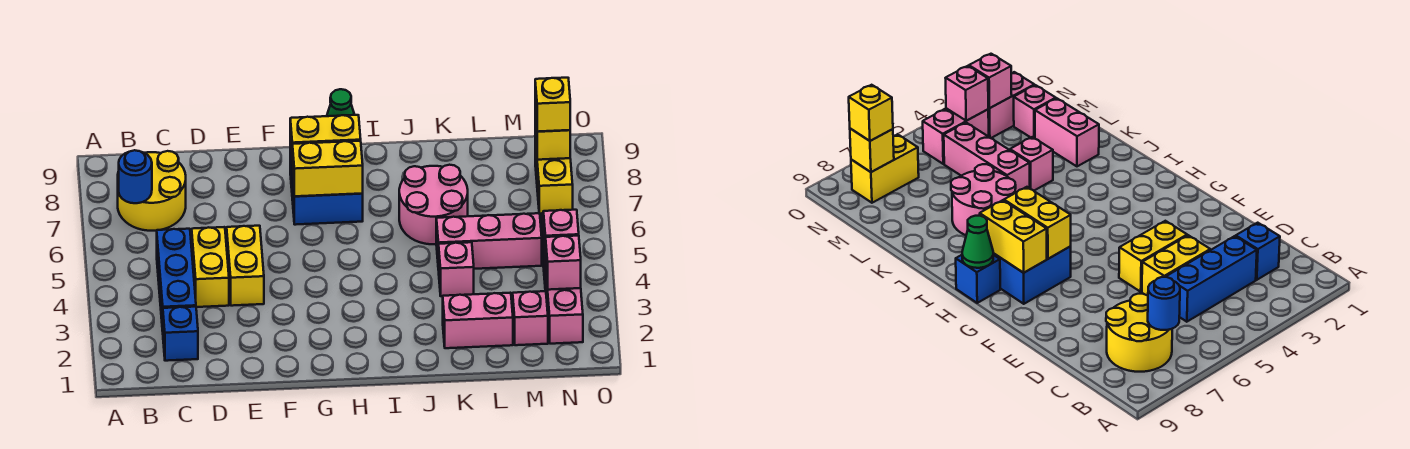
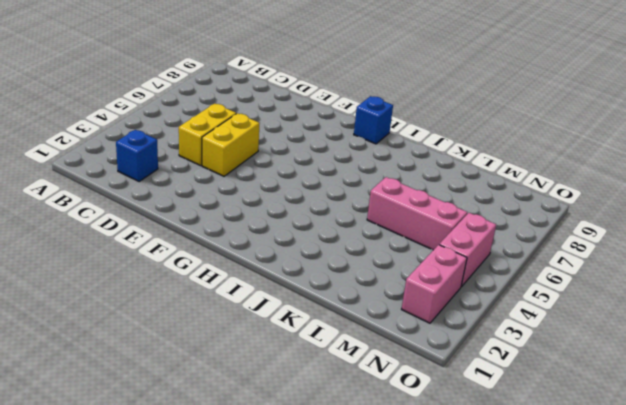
none -> yellow 2x2 round brick [118,151,186,231]
none -> blue 1x3 brick [157,229,196,331]
none -> blue 2x2 brick [290,148,363,225]

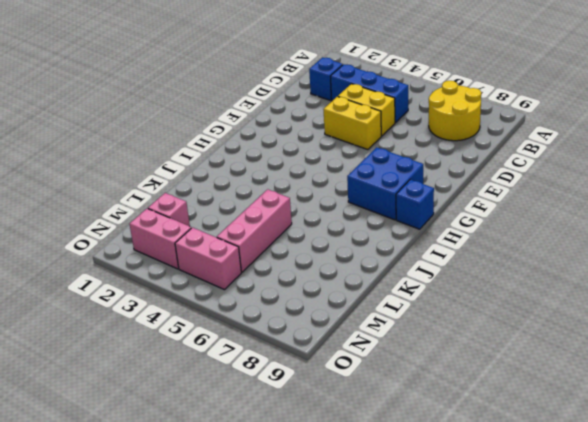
none -> pink 2x2 round brick [399,165,468,244]
none -> pink 1x2 brick [443,293,513,348]
none -> pink 1x1 brick [439,242,474,296]

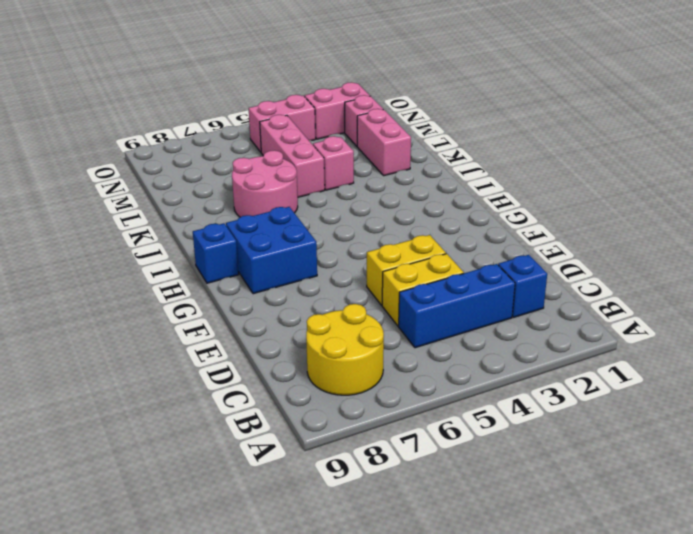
none -> yellow 1x2 brick [535,139,573,214]
none -> blue 1x1 round brick [119,150,152,203]
none -> yellow 1x2 brick [292,141,363,196]

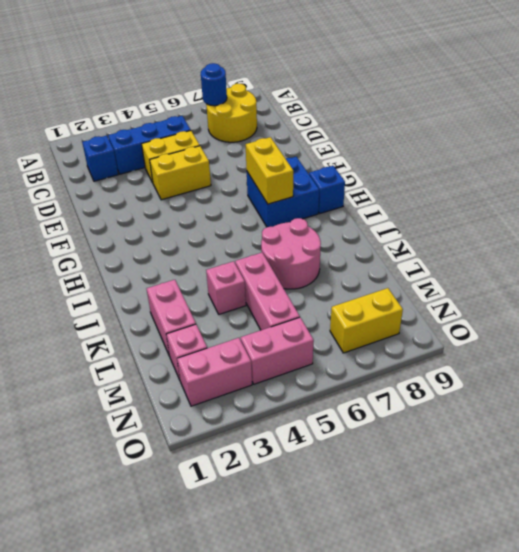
none -> yellow 1x2 brick [290,115,361,160]
none -> green 1x1 cone [327,89,354,116]
none -> pink 1x1 brick [545,236,581,290]

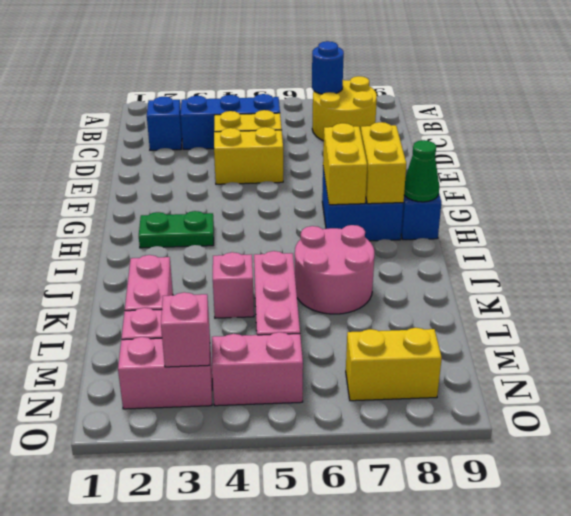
green 1x2 plate [139,211,214,248] -> none
none -> pink 1x1 brick [543,210,579,263]
none -> yellow 1x1 brick [535,111,570,160]
none -> yellow 1x1 brick [535,78,570,132]

